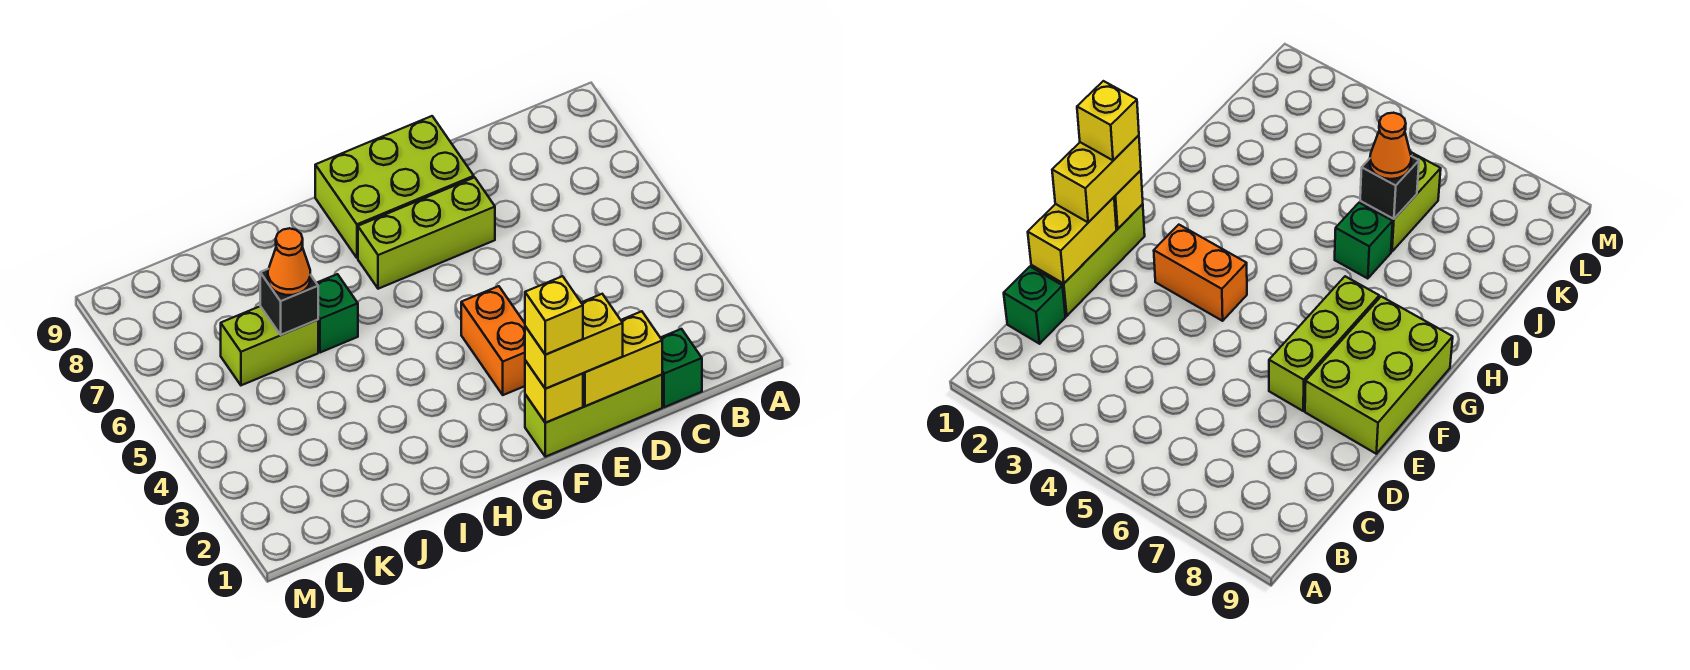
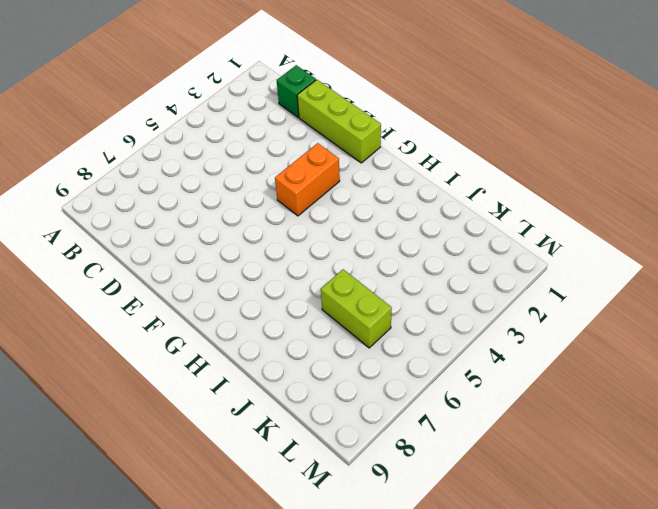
none -> lime 1x3 brick [358,177,495,289]
none -> lime 2x3 brick [315,116,474,258]
none -> green 1x1 brick [317,274,358,353]

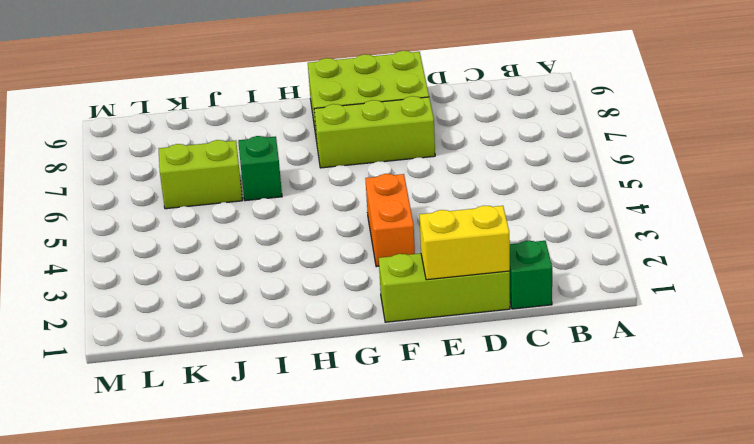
none -> yellow 1x1 brick [525,360,583,423]
none -> black 1x1 brick [260,269,318,335]
none -> yellow 1x2 brick [525,294,623,389]

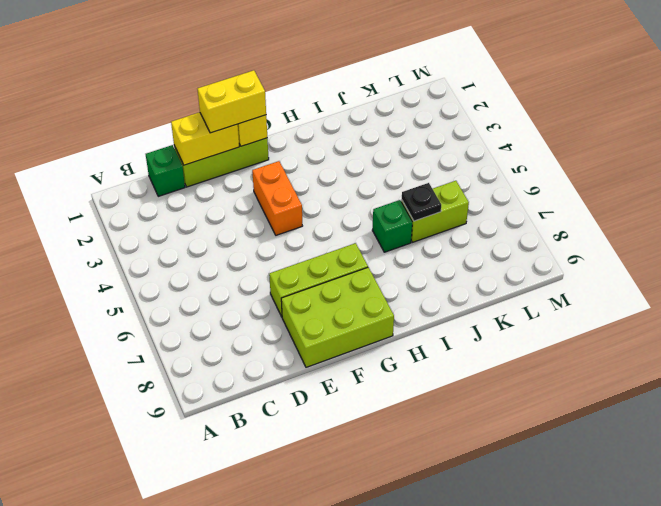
black 1x1 plate [402,183,441,221] -> black 1x1 brick [260,269,318,335]
none -> orange 1x1 cone [268,228,310,295]
none -> yellow 1x1 brick [525,276,583,355]

